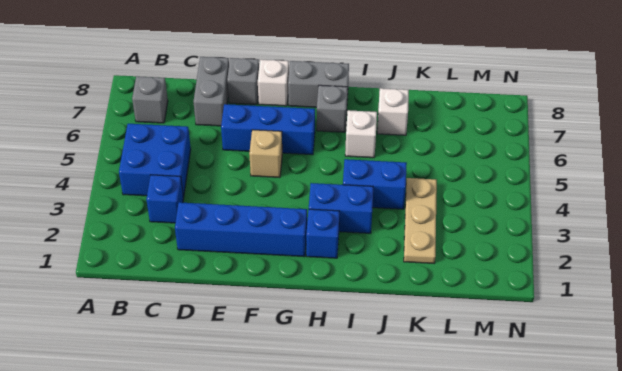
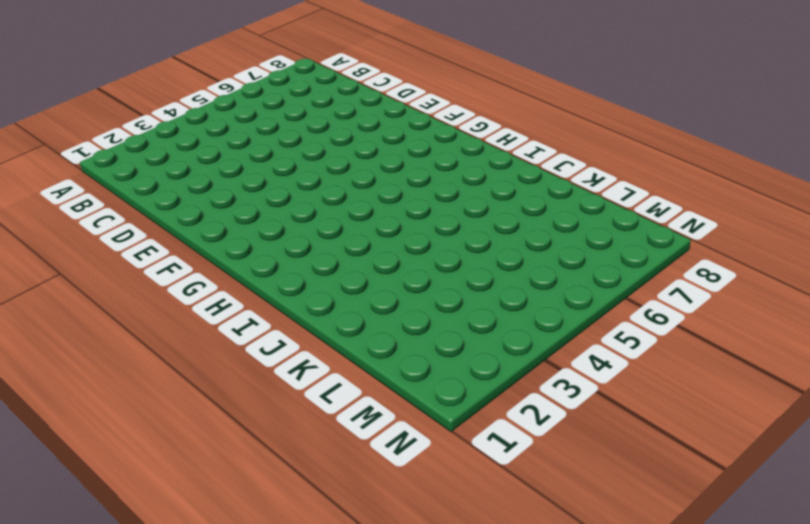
none -> blue 2x2 brick [119,124,191,197]
none -> grey 1x1 brick [132,76,168,123]
none -> blue 1x1 brick [146,175,183,223]

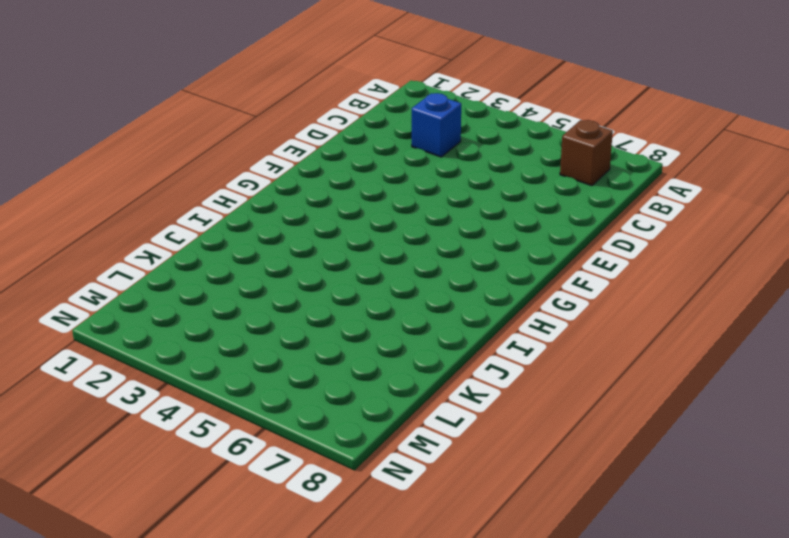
brown 1x1 brick [560,120,613,186] -> grey 1x1 brick [132,76,168,123]
none -> blue 2x2 brick [119,124,191,197]
none -> blue 1x4 brick [175,202,307,257]
none -> grey 1x2 brick [194,57,229,126]

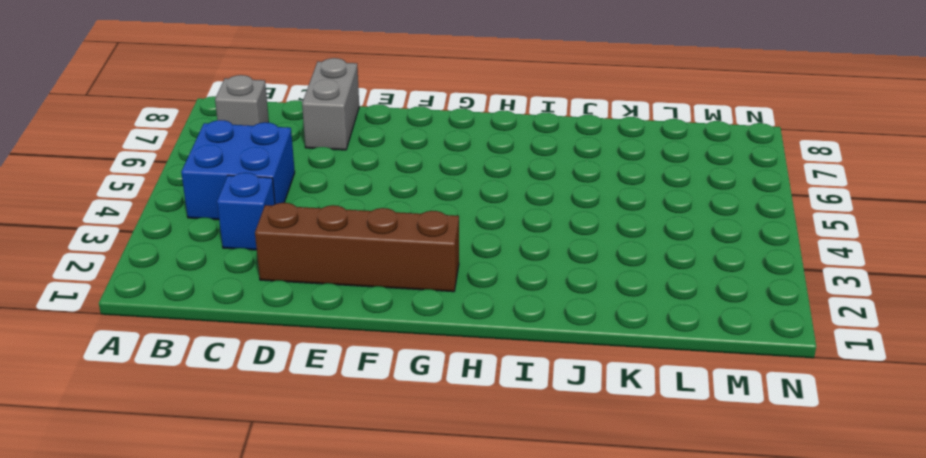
brown 1x4 brick [255,203,459,292] -> blue 1x4 brick [175,202,307,257]
none -> blue 1x3 brick [221,104,315,155]
none -> grey 1x1 brick [227,58,259,104]
none -> tan 1x1 brick [249,130,282,177]

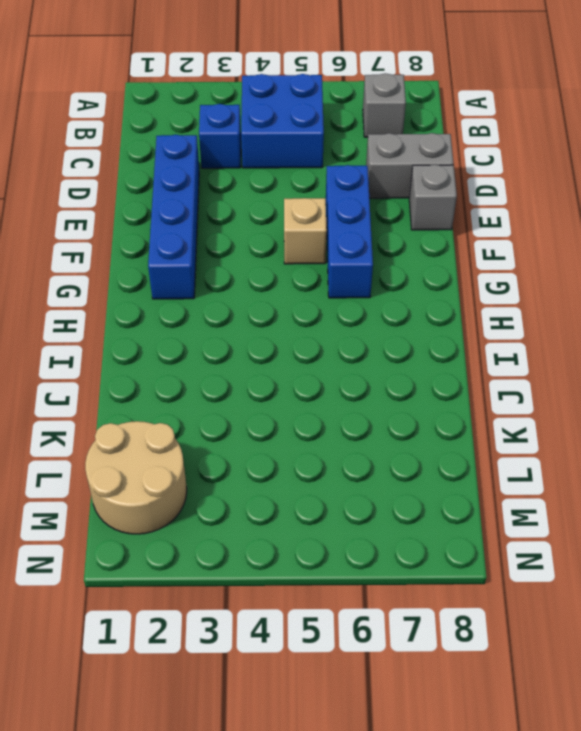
tan 2x2 round brick [85,421,187,534] -> none
none -> white 1x1 brick [258,60,289,106]
none -> grey 1x2 brick [288,61,349,107]
none -> blue 1x1 brick [306,209,339,258]

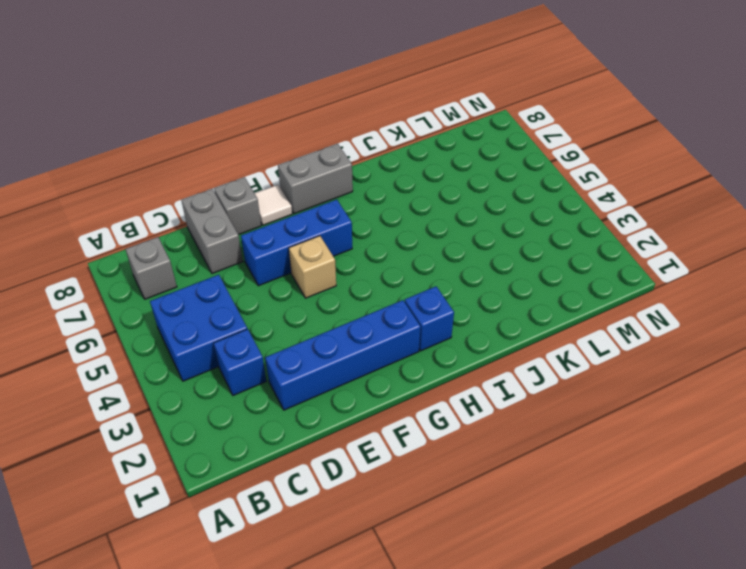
white 1x1 tile [255,185,292,225] -> white 1x1 brick [258,60,289,106]
none -> blue 1x2 brick [309,183,373,233]
none -> grey 1x1 brick [317,85,348,132]
none -> blue 1x2 brick [343,159,407,209]

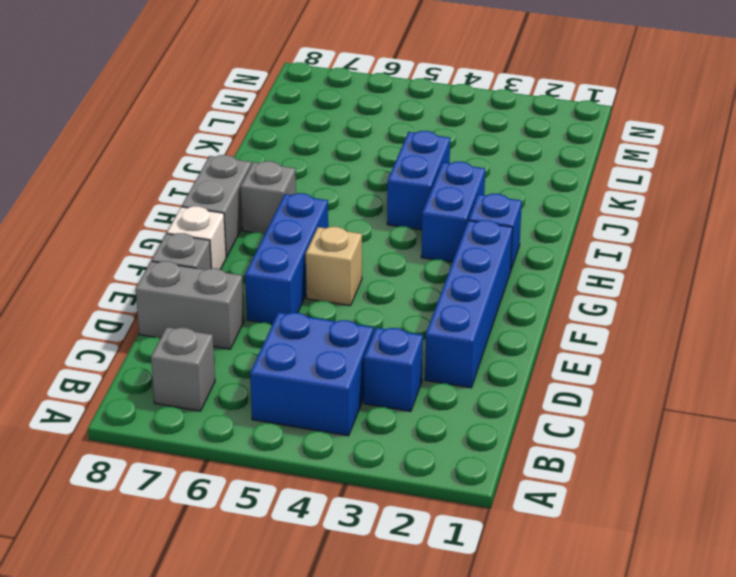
none -> white 1x1 brick [345,110,377,158]
none -> white 1x1 brick [377,88,409,135]
none -> tan 1x3 plate [404,178,437,263]

